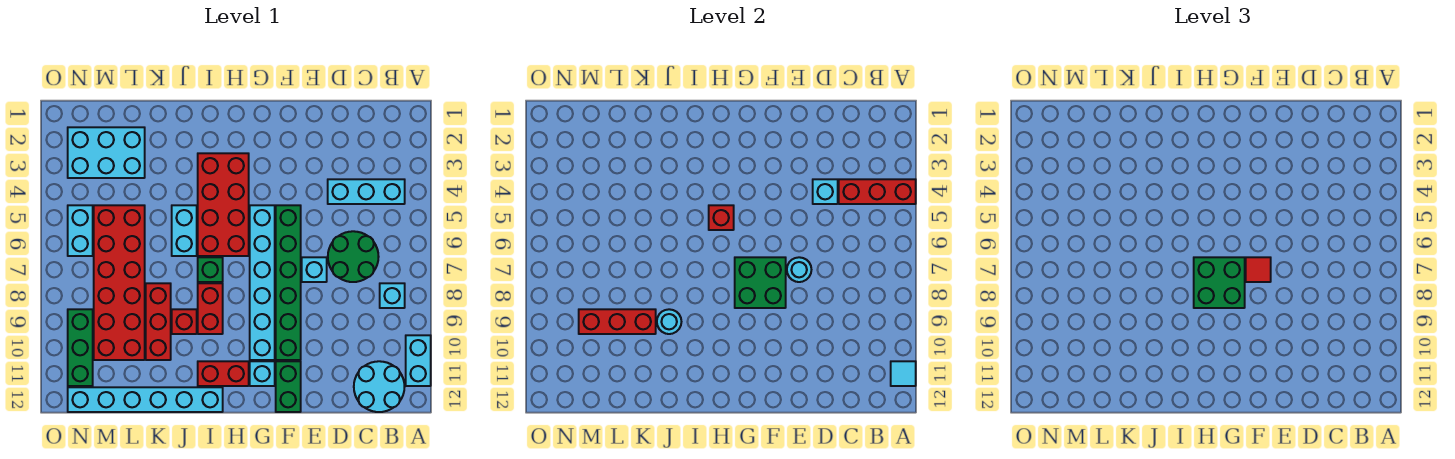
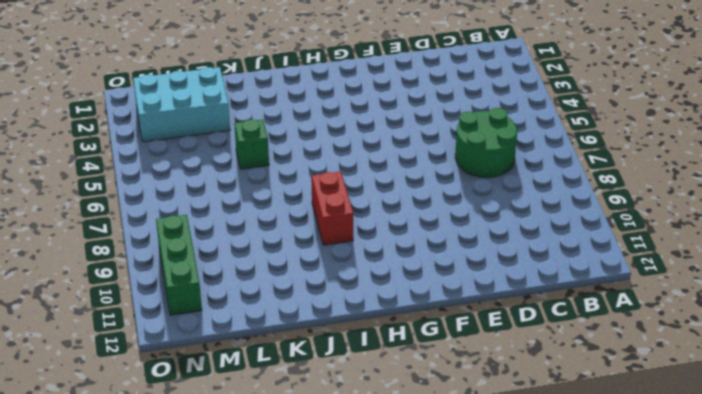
green 1x1 brick [234,119,269,169] -> green 1x1 brick moved to [198,257,223,282]
none -> cyan 1x2 brick [406,335,431,386]
none -> cyan 1x3 brick [328,179,405,204]
none -> cyan 1x1 brick [380,283,405,308]
none -> cyan 2x2 round brick [354,361,405,412]

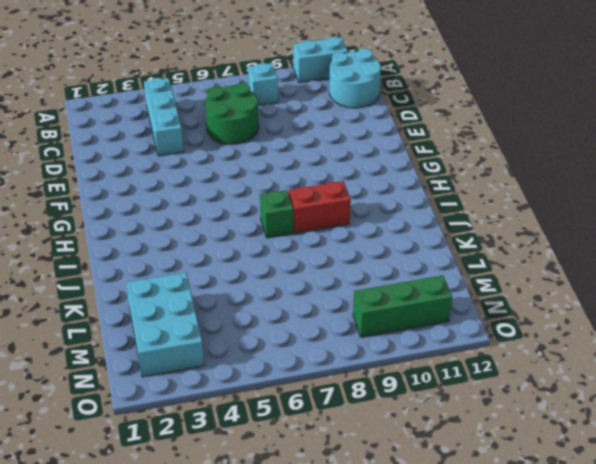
none -> cyan 1x1 brick [302,257,327,282]
none -> green 1x6 brick [276,205,301,360]
none -> green 1x2 brick [276,361,301,412]
none -> cyan 1x6 brick [250,205,275,360]

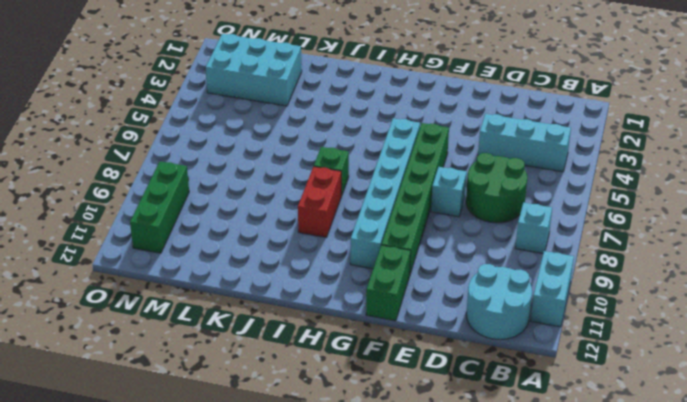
none -> cyan 1x1 brick [250,361,275,386]
none -> red 2x4 brick [198,153,249,256]
none -> red 1x2 brick [198,361,249,386]
none -> cyan 1x6 brick [68,387,223,412]

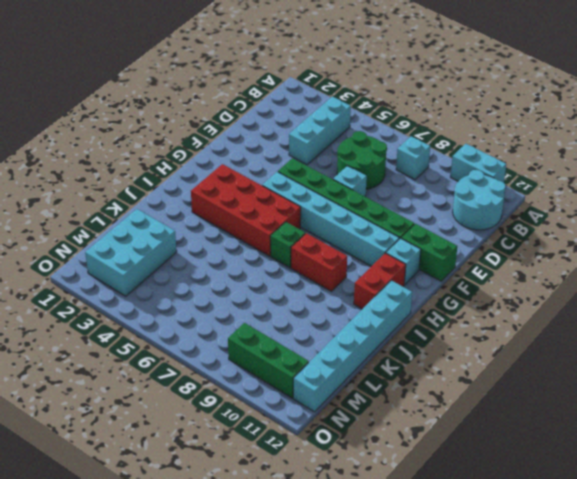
none -> cyan 1x2 brick [172,205,197,256]
none -> red 1x1 brick [172,309,197,334]
none -> red 1x3 brick [146,283,171,360]
none -> red 2x6 brick [94,205,145,360]

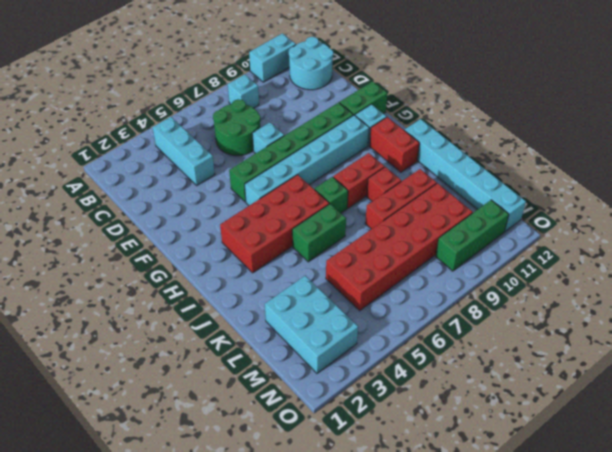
green 1x2 brick [292,204,346,262] -> cyan 1x2 brick [172,205,197,256]
none -> cyan 1x2 brick [68,205,93,256]
none -> red 1x3 brick [839,179,916,204]
none -> cyan 1x1 tile [891,361,916,386]
none -> cyan 1x1 brick [813,179,838,204]

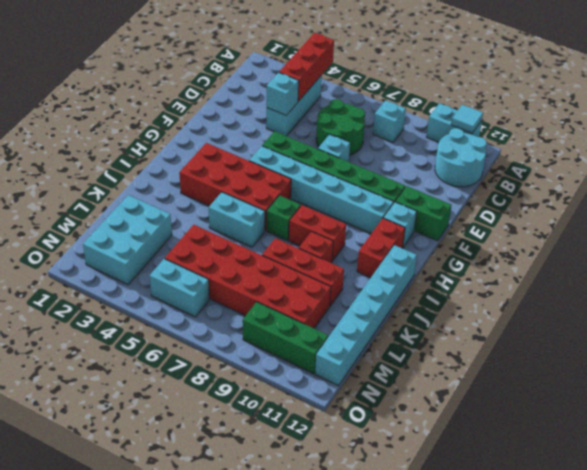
none -> cyan 1x1 round brick [787,257,811,282]
none -> green 2x2 brick [735,257,786,308]
none -> red 1x1 brick [709,205,734,230]
none -> cyan 1x1 round brick [657,309,681,334]

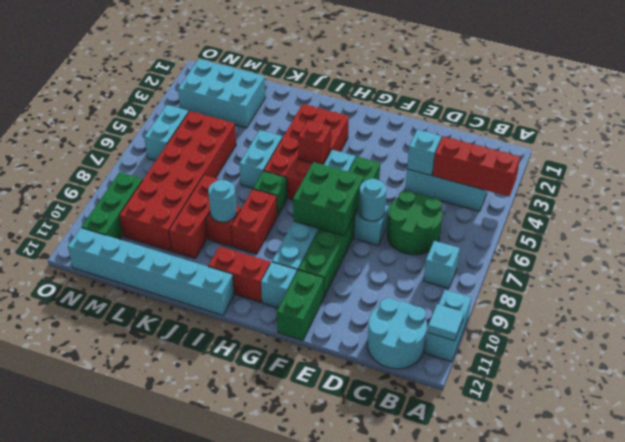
none -> red 1x3 brick [579,309,656,334]
none -> red 1x1 tile [1246,257,1271,282]
none -> green 2x2 brick [1194,257,1245,308]

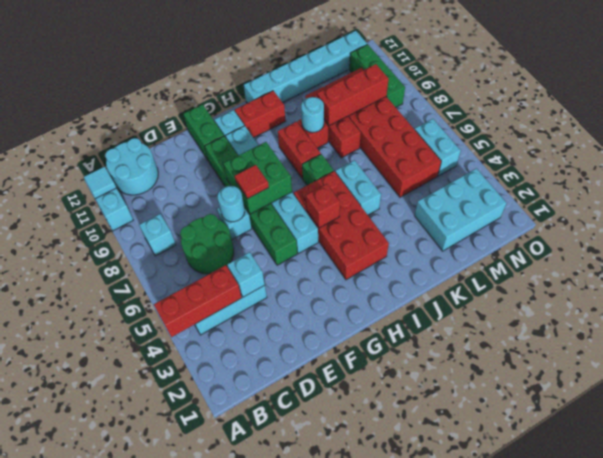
none -> green 2x2 brick [1194,257,1245,308]

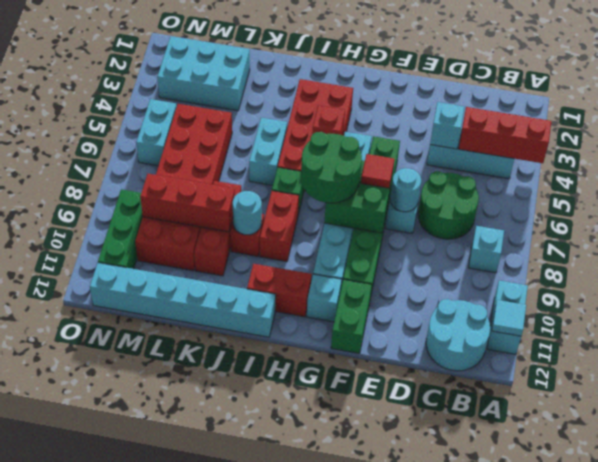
green 2x2 round brick [301,132,362,203] -> green 2x2 brick [1194,257,1245,308]

